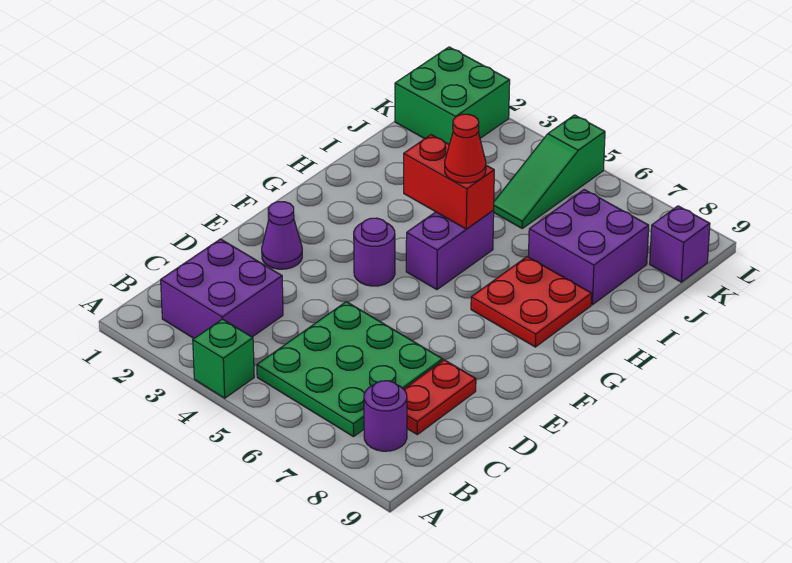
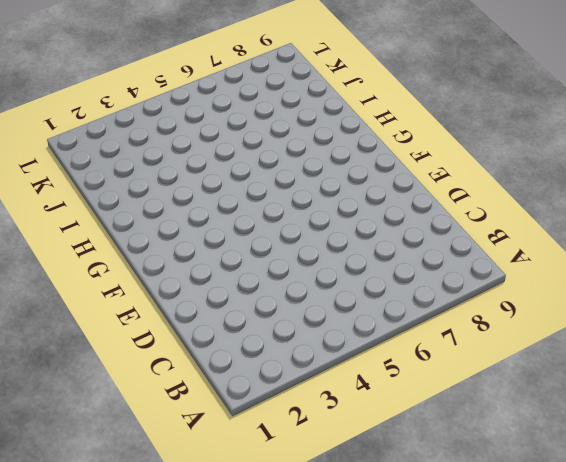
none -> green 1x1 brick [193,319,254,398]
none -> purple 2x2 brick [161,239,283,338]
none -> green 3x3 plate [257,302,443,437]

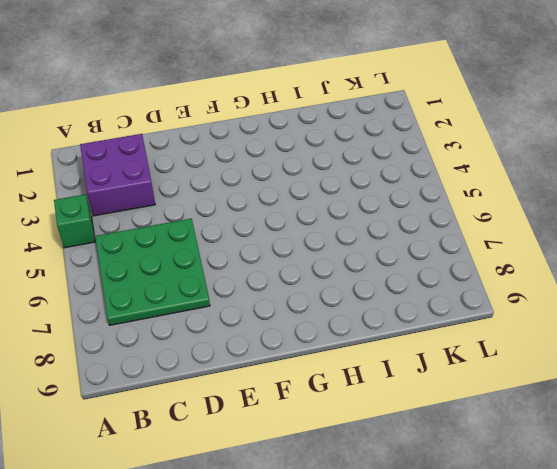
none -> purple 1x1 round brick [364,381,407,451]
none -> red 1x2 plate [404,360,476,434]
none -> purple 1x1 cone [262,202,302,269]

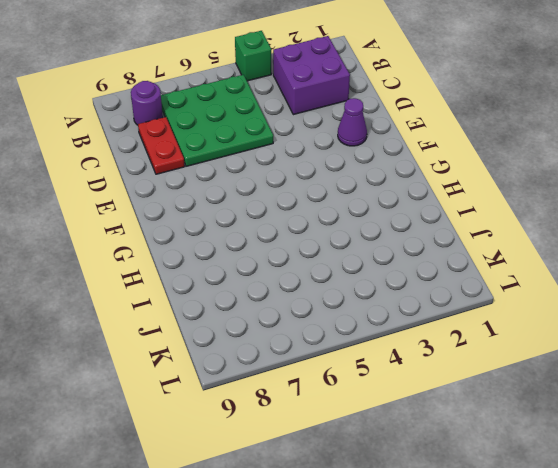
none -> purple 1x1 round brick [354,218,395,286]
none -> purple 1x2 brick [406,211,494,290]
none -> red 2x2 plate [471,257,592,347]

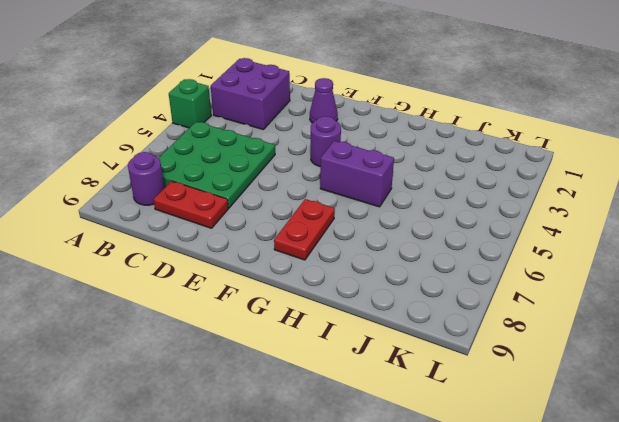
red 1x2 plate [274,199,335,260] -> red 2x2 plate [471,257,592,347]
none -> purple 2x2 brick [528,190,649,305]
none -> green 1x3 slope [493,115,605,228]
none -> green 2x2 brick [395,47,510,144]

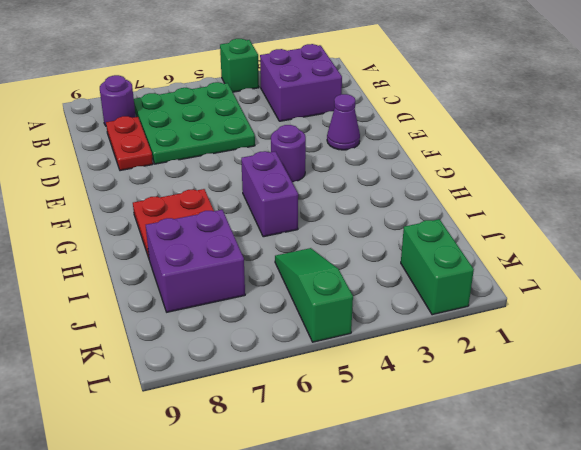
green 1x2 brick [401,219,474,315] -> green 2x2 brick [395,47,510,144]
none -> purple 1x1 brick [650,206,710,282]
none -> red 1x2 brick [404,135,494,229]
none -> red 1x1 cone [445,114,486,183]

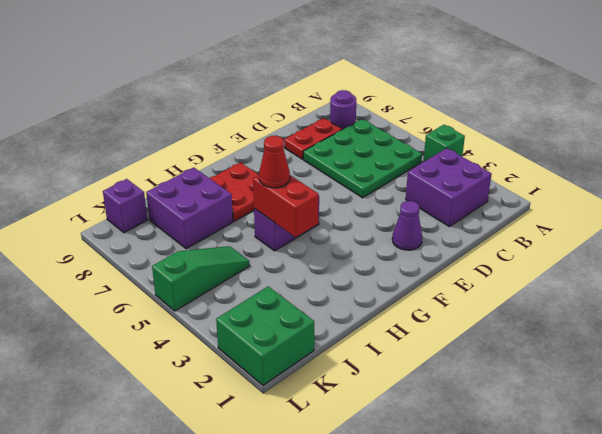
none -> purple 1x1 round brick [354,218,395,286]

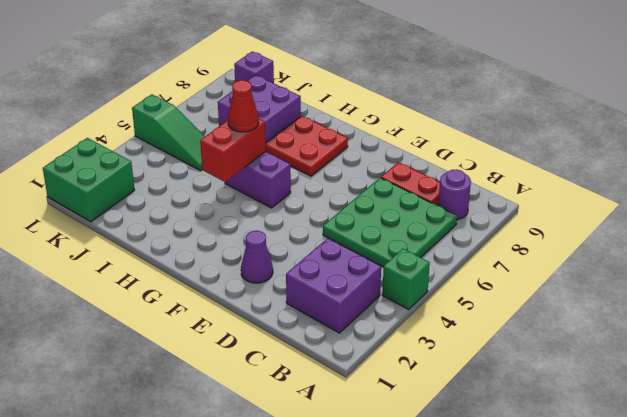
none -> purple 1x1 round brick [354,218,395,286]

